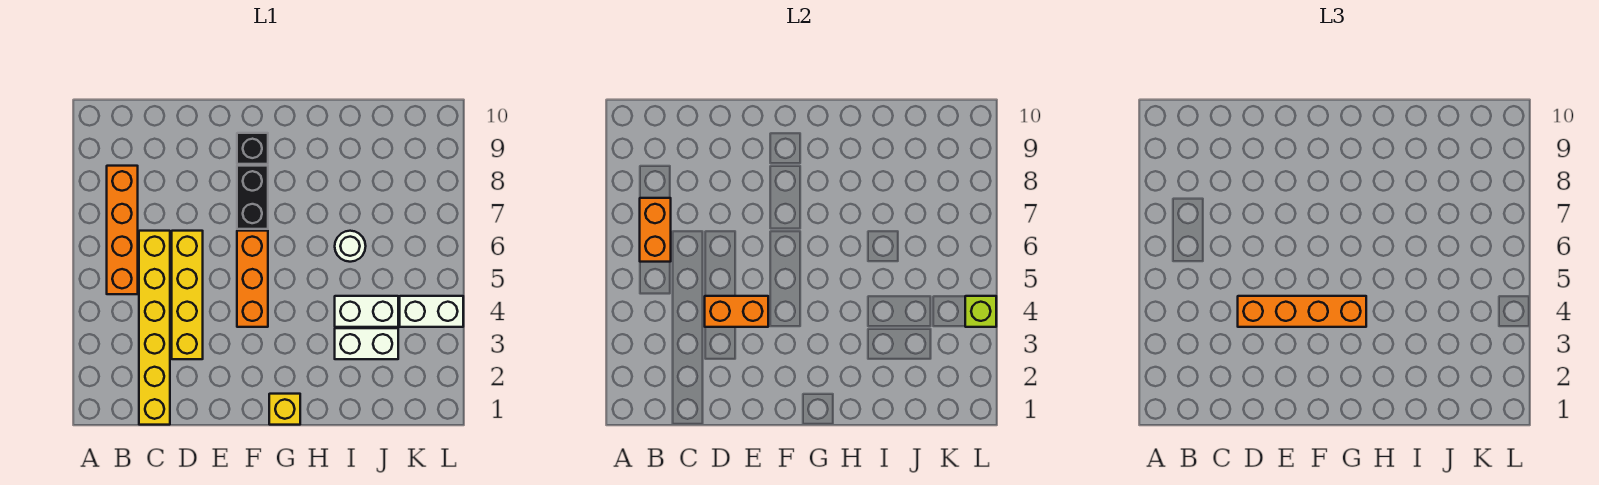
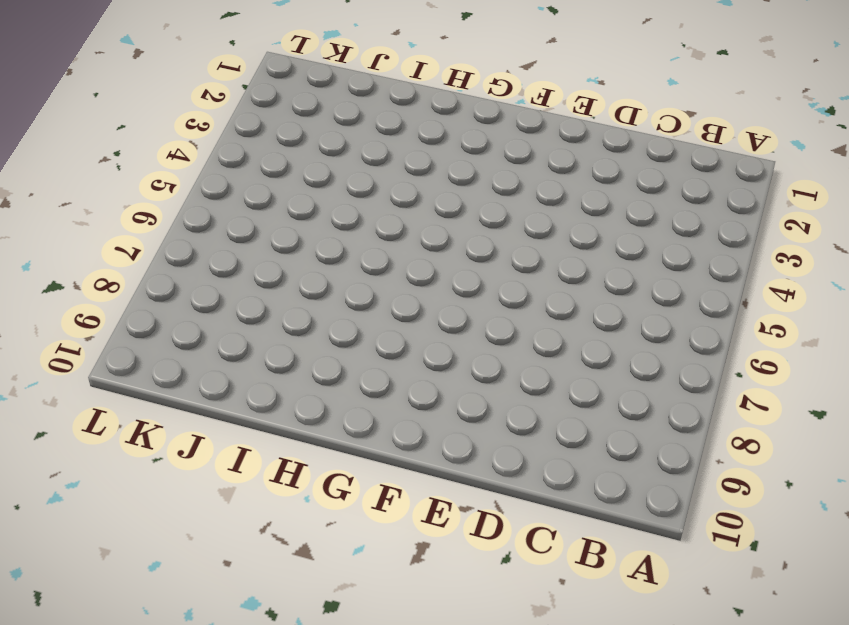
none -> orange 1x4 brick [107,166,138,294]
none -> yellow 1x6 brick [139,231,170,425]
none -> yellow 1x4 brick [172,231,203,359]

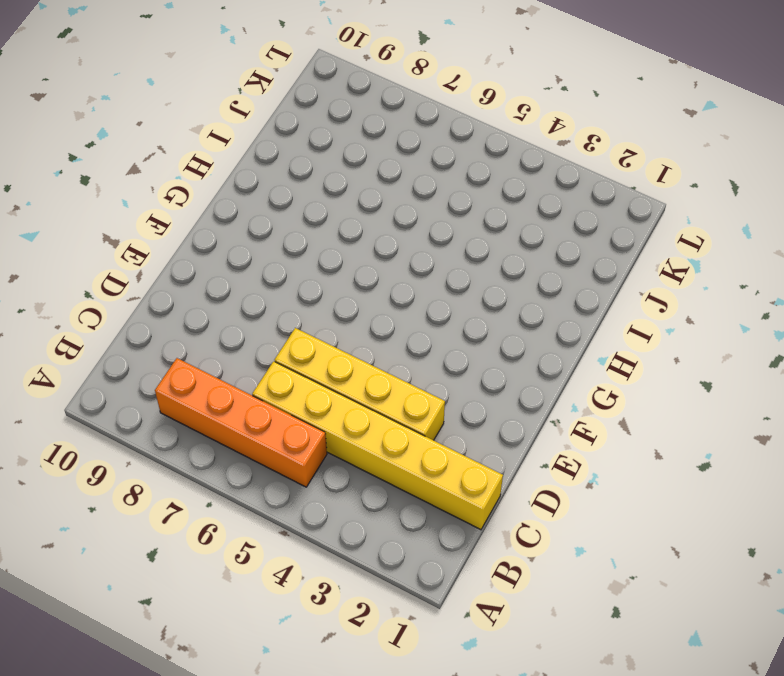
none -> orange 1x3 brick [237,231,268,327]
none -> black 1x2 brick [237,166,268,229]
none -> black 1x1 brick [237,133,268,164]

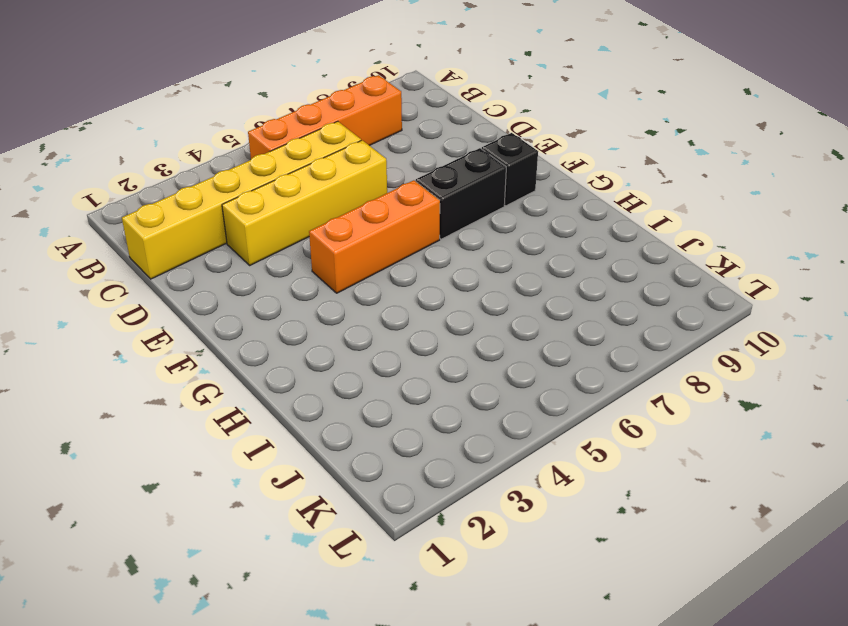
none -> yellow 1x1 brick [269,394,300,425]
none -> white 1x2 brick [335,328,398,359]
none -> white 1x2 brick [335,296,398,327]

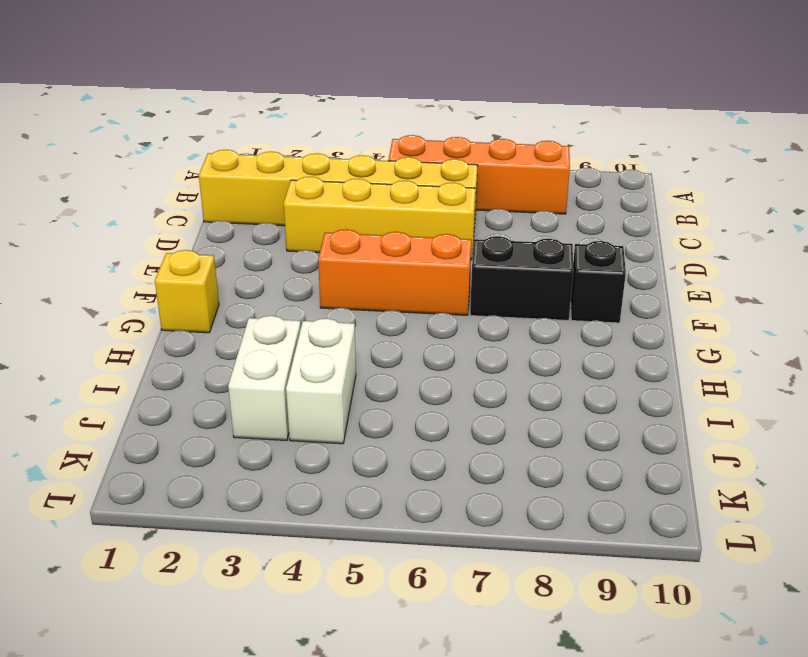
none -> white 1x1 round brick [335,231,366,262]
none -> white 1x2 brick [400,296,463,327]
none -> orange 1x2 brick [640,198,671,262]

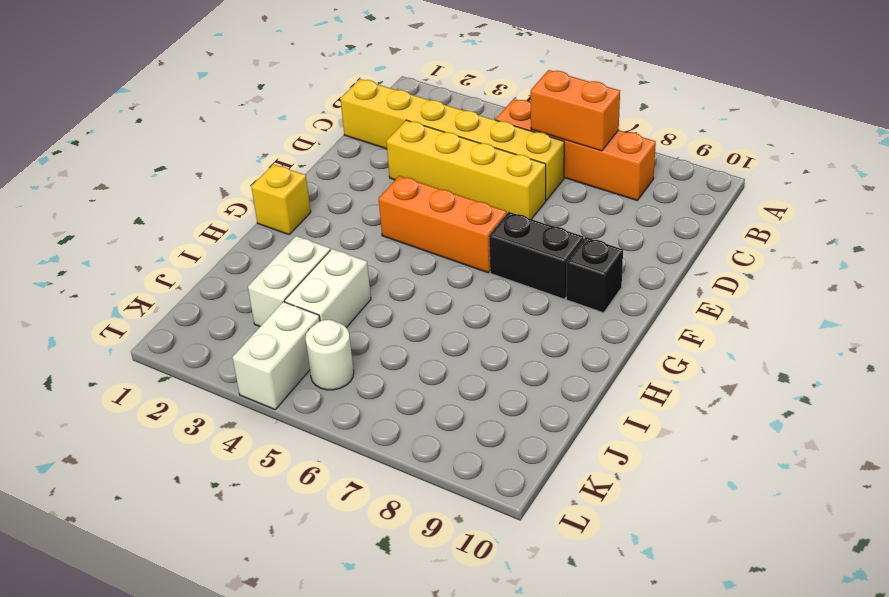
white 1x1 round brick [305,320,354,390] -> white 1x1 round brick moved to [335,231,366,262]
none -> orange 1x2 brick [705,296,768,327]
none -> lime 1x1 brick [965,296,996,327]
none -> orange 1x4 brick [1238,296,1366,327]

